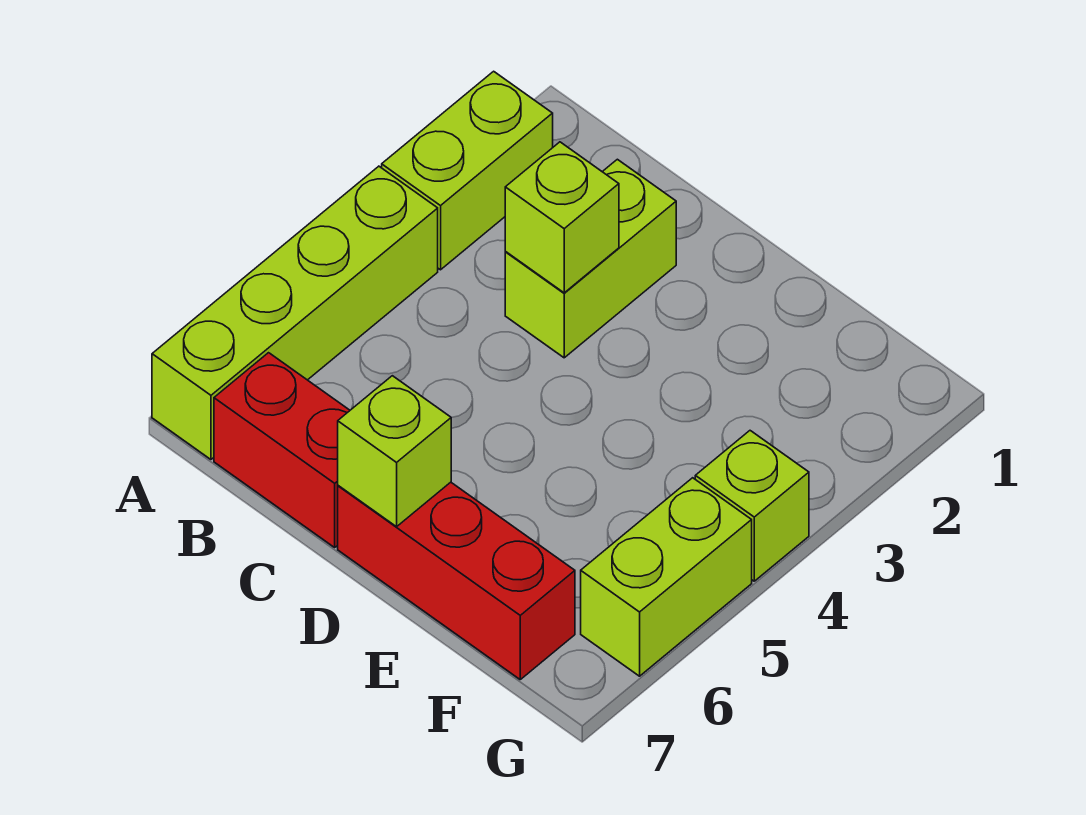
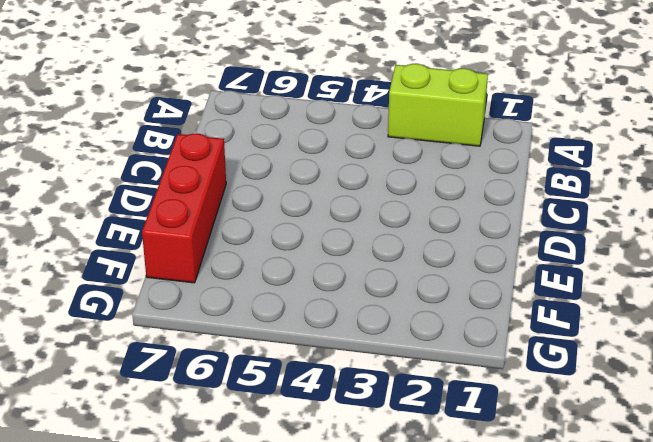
none -> lime 1x4 brick [152,166,438,459]
none -> red 1x2 brick [214,353,350,547]

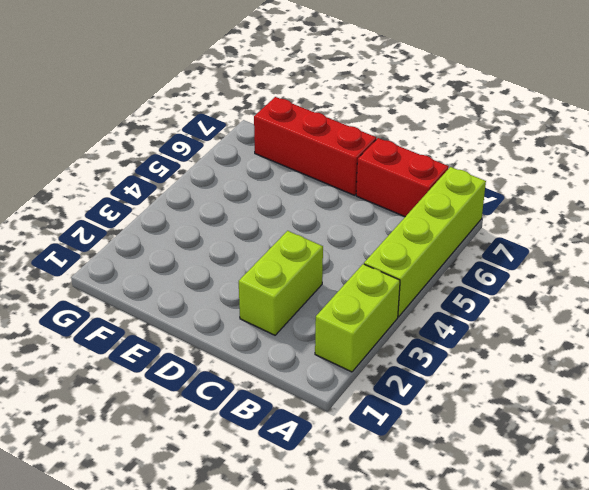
none -> lime 1x1 brick [695,431,809,581]
none -> lime 1x2 brick [581,478,752,676]

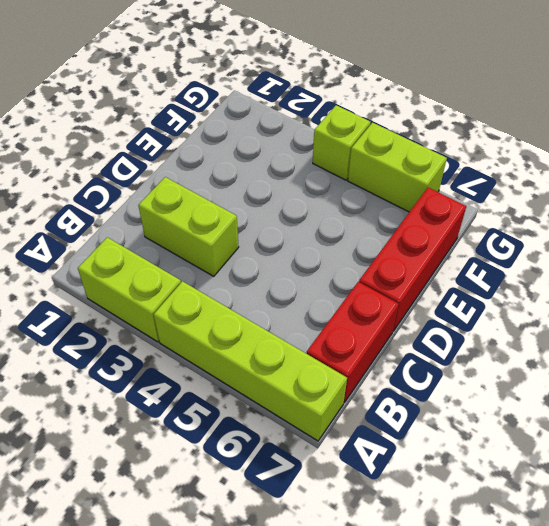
none -> lime 1x1 brick [505,142,619,293]
none -> lime 1x1 brick [338,376,451,527]

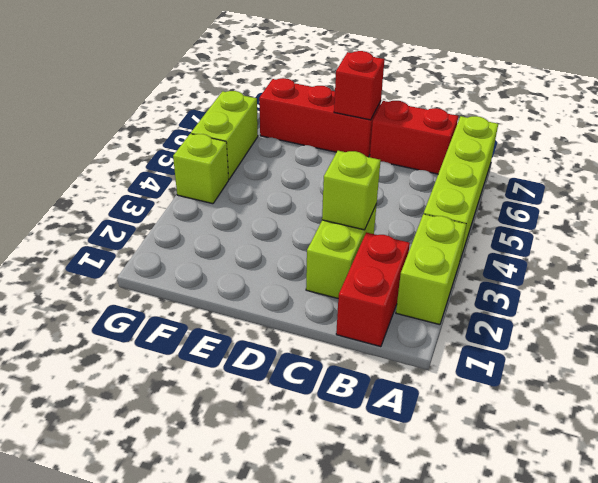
red 1x2 brick [336,232,410,347] -> none
red 1x1 brick [334,51,384,120] -> lime 1x1 brick [338,376,451,527]

